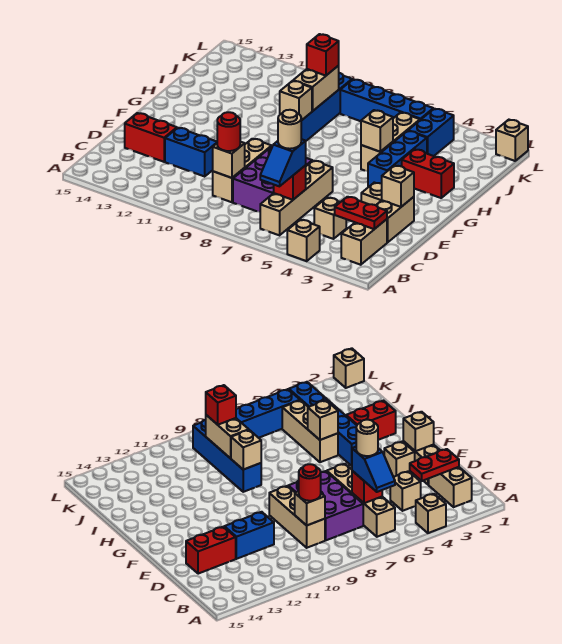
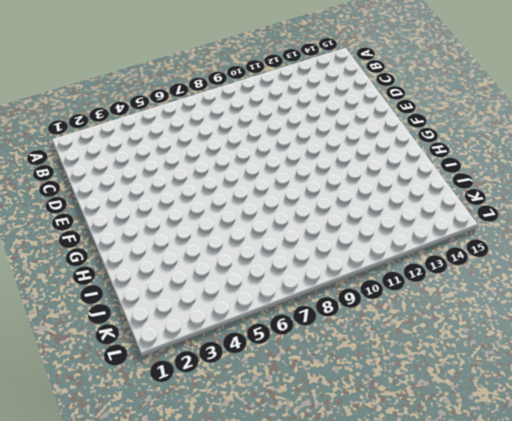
none -> tan 1x1 brick [287,220,320,261]
none -> tan 1x2 brick [341,219,387,265]
none -> tan 1x4 brick [260,161,333,235]

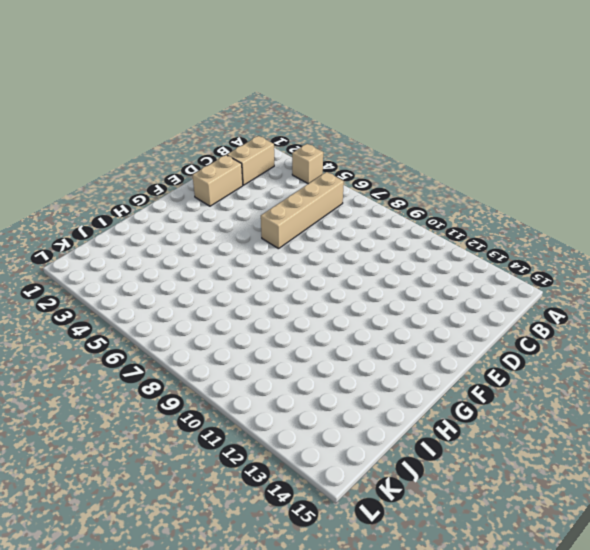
none -> tan 1x1 brick [314,197,346,239]
none -> purple 2x3 brick [233,147,312,212]
none -> tan 1x3 brick [213,139,272,202]

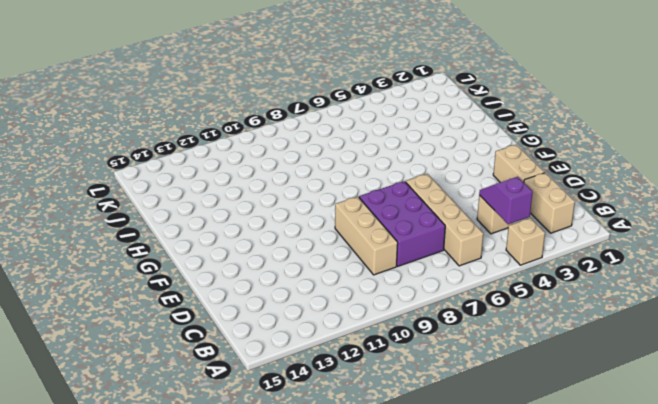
purple 1x2 slope [479,177,533,224] -> none
none -> blue 1x2 brick [165,128,217,176]
none -> red 1x2 brick [125,113,177,162]
none -> tan 1x1 brick [361,183,382,205]

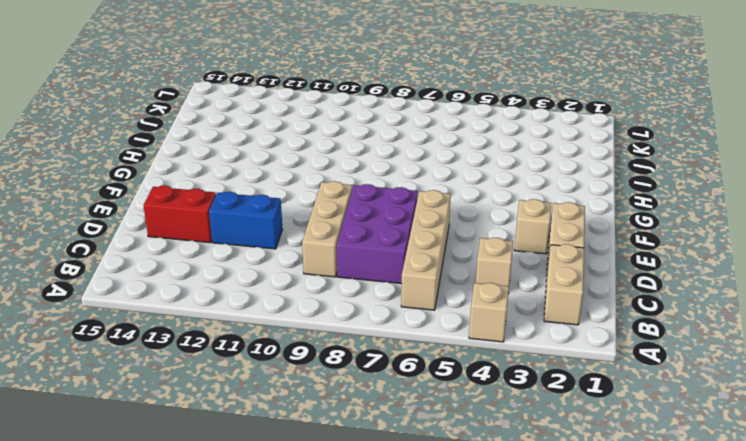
none -> blue 1x3 brick [368,131,427,187]
none -> red 1x2 brick [402,149,454,198]
none -> tan 1x3 brick [361,112,420,171]

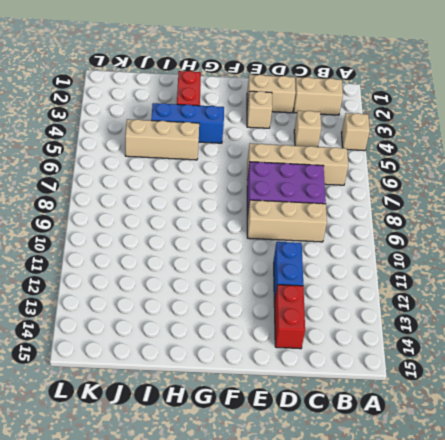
none -> blue 1x4 brick [301,73,352,141]
none -> blue 1x2 brick [408,109,454,156]
none -> blue 1x4 brick [340,79,433,121]

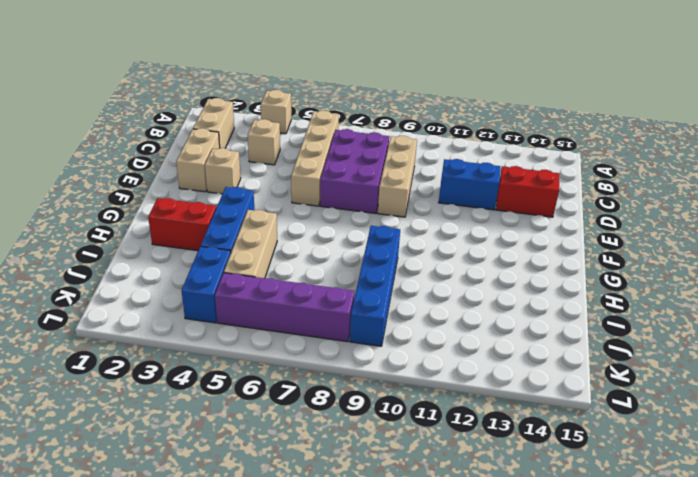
purple 1x4 brick [215,273,354,342] -> blue 1x4 brick [340,79,433,121]
none -> tan 1x1 brick [496,120,528,161]
none -> red 1x2 plate [335,197,387,229]
none -> red 1x1 brick [274,165,306,200]

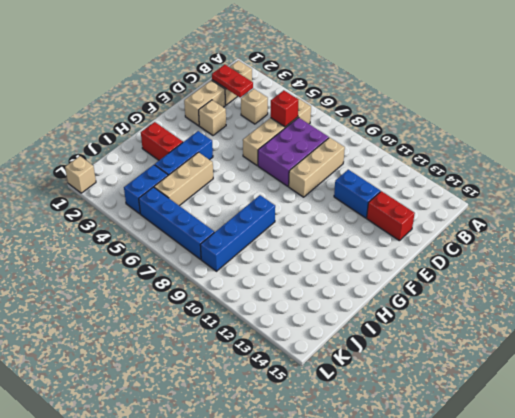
none -> tan 1x1 brick [287,220,320,261]
none -> tan 1x1 brick [213,142,245,178]
none -> tan 1x1 brick [382,165,414,207]

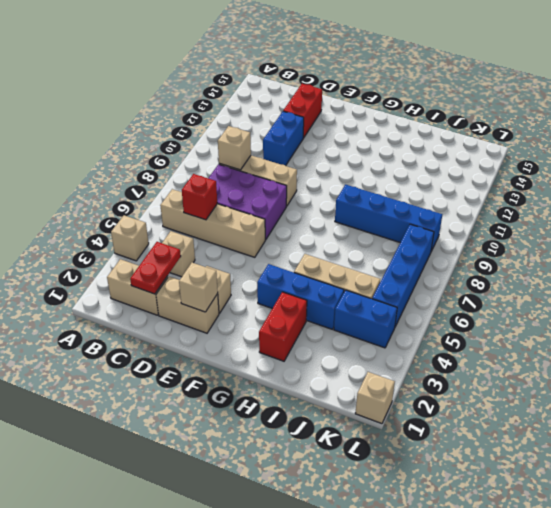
none -> tan 1x1 brick [361,110,393,152]
none -> tan 1x1 brick [280,81,312,120]
none -> tan 1x2 brick [293,66,339,111]

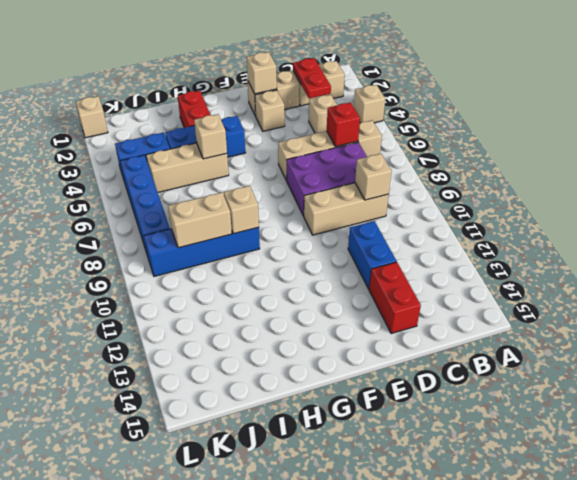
none -> blue 1x2 slope [260,139,306,186]
none -> red 1x1 round brick [217,112,240,151]
none -> red 1x1 brick [307,34,339,76]

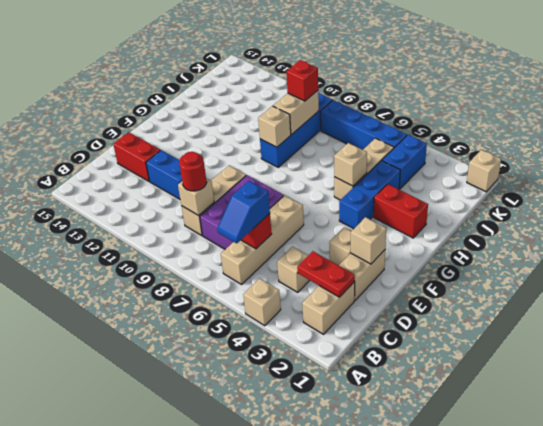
none -> tan 1x1 round brick [278,110,301,149]

